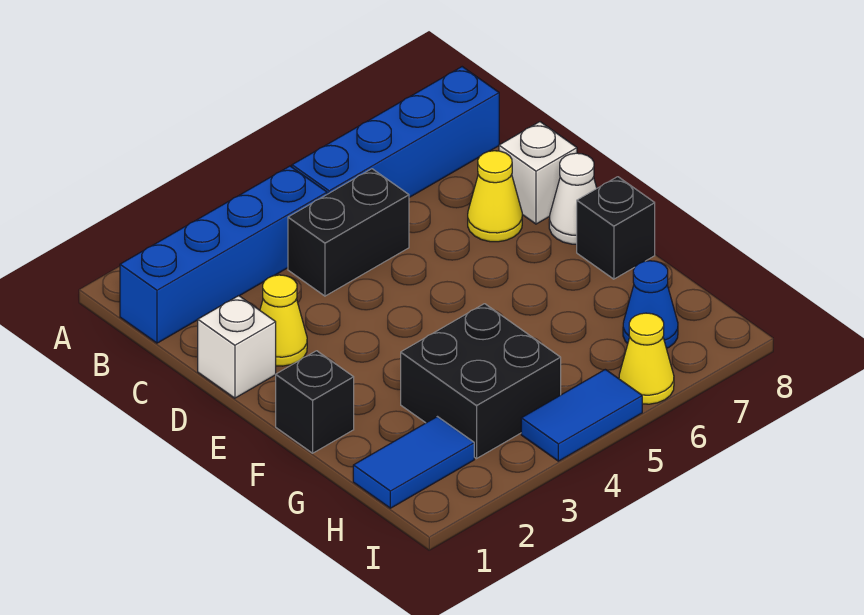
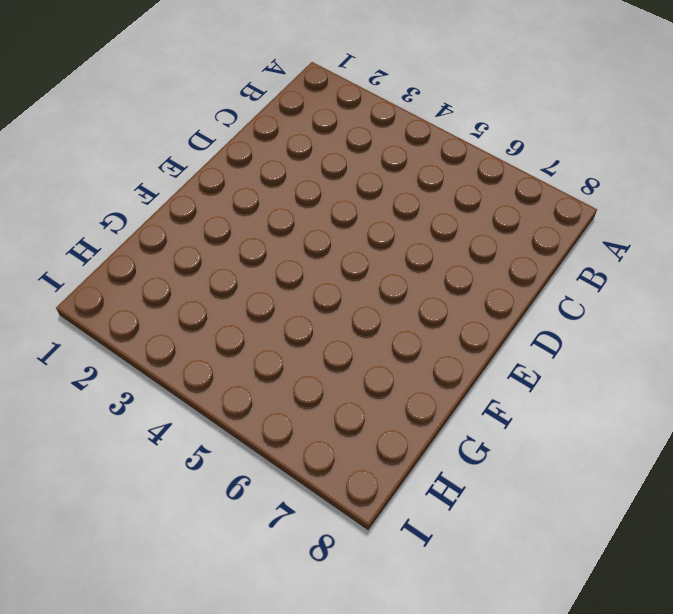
none -> blue 1x4 brick [120,166,327,343]
none -> blue 1x4 brick [292,67,499,197]
none -> black 1x2 brick [288,169,409,296]

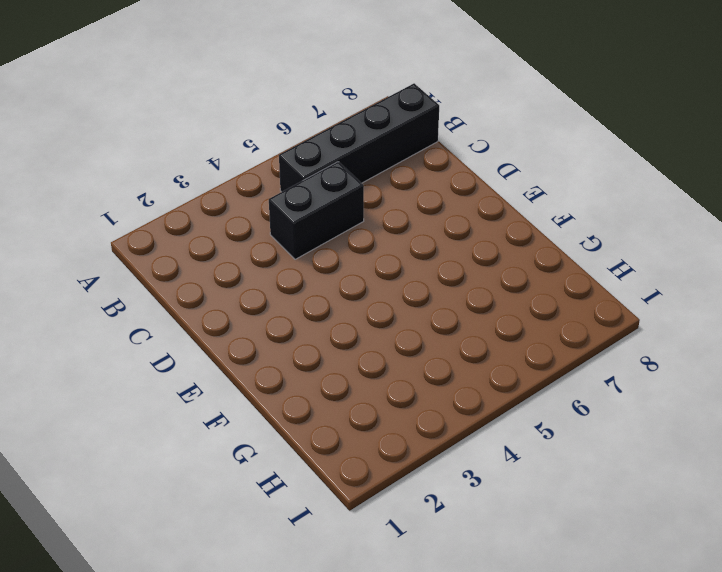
black 1x4 brick [279,83,439,192] -> blue 1x4 brick [292,67,499,197]
none -> blue 1x4 brick [120,166,327,343]
none -> white 1x1 brick [198,296,276,398]
none -> yellow 1x1 cone [260,275,307,366]

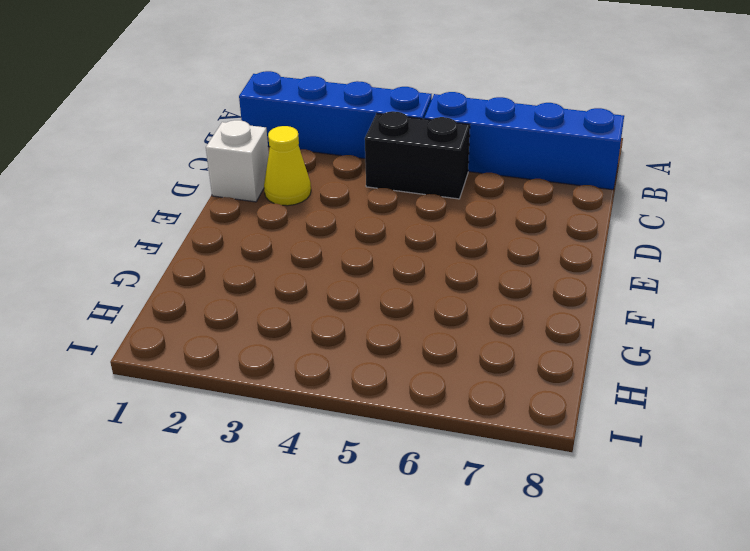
none -> yellow 1x1 cone [468,151,522,242]
none -> white 1x1 brick [499,122,577,224]
none -> white 1x1 cone [549,153,597,244]

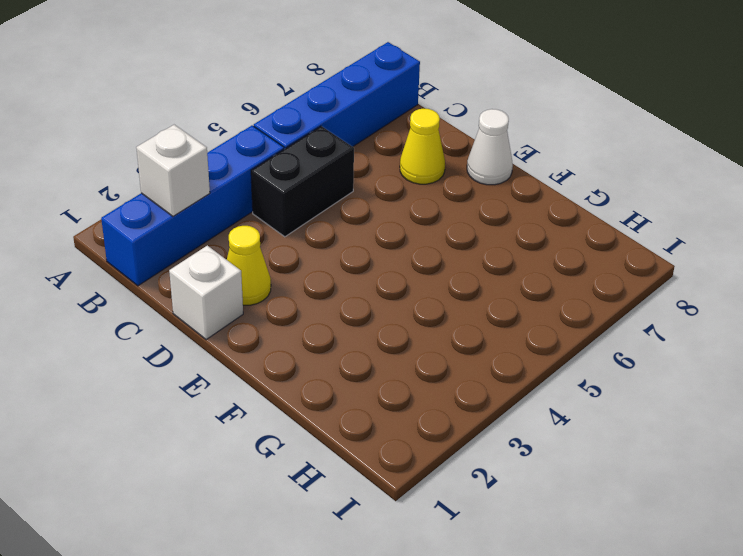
white 1x1 brick [136,125,210,216] -> white 1x1 brick moved to [499,122,577,224]
none -> black 1x1 brick [276,351,354,453]
none -> black 1x1 brick [577,177,655,279]
none -> black 2x2 brick [401,304,561,458]

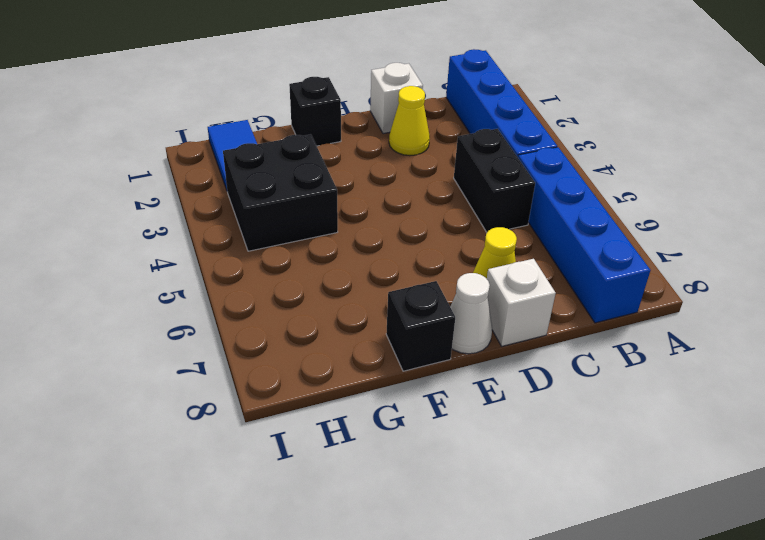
none -> blue 1x1 cone [623,261,678,348]
none -> blue 1x2 tile [521,369,642,461]
none -> yellow 1x1 cone [619,313,674,404]

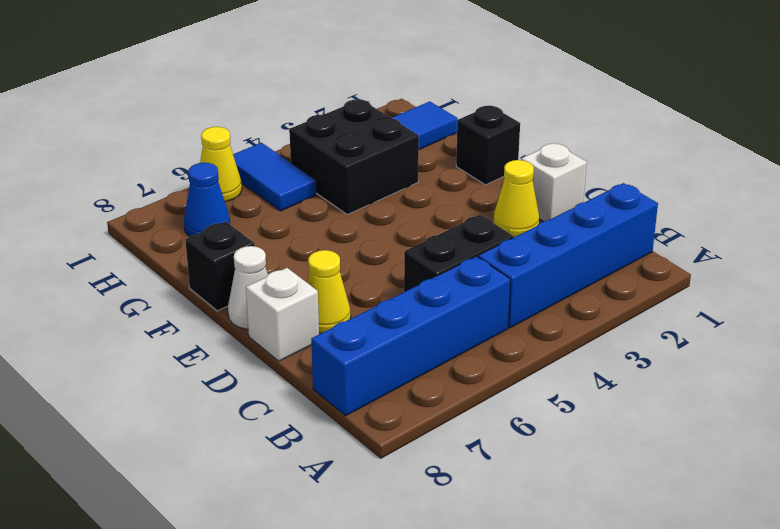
blue 1x2 tile [233,143,316,211] -> blue 1x2 tile turned to [521,369,642,461]

